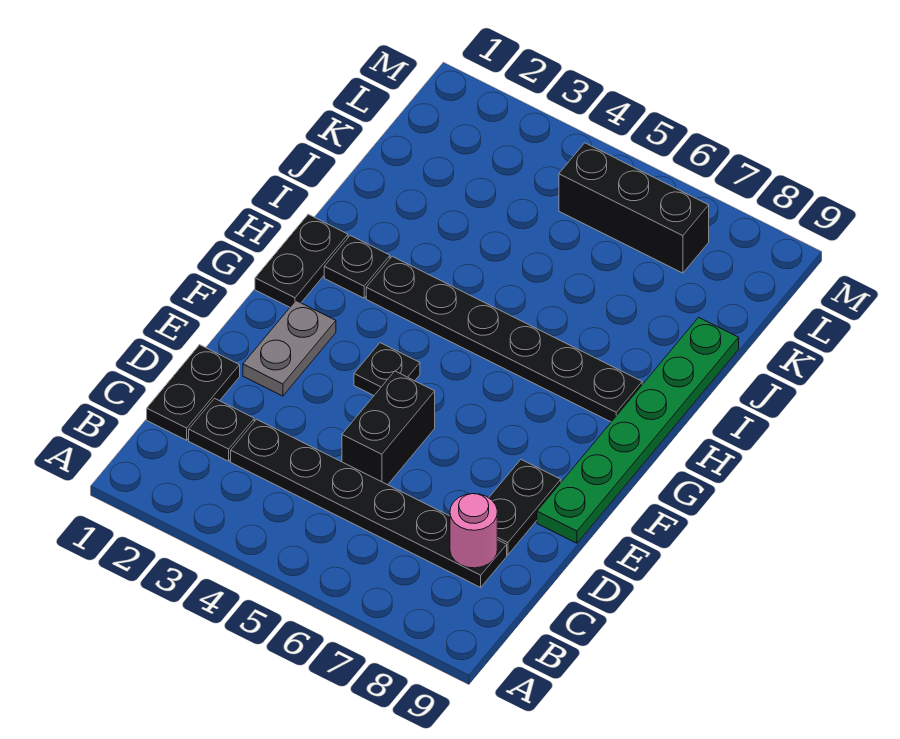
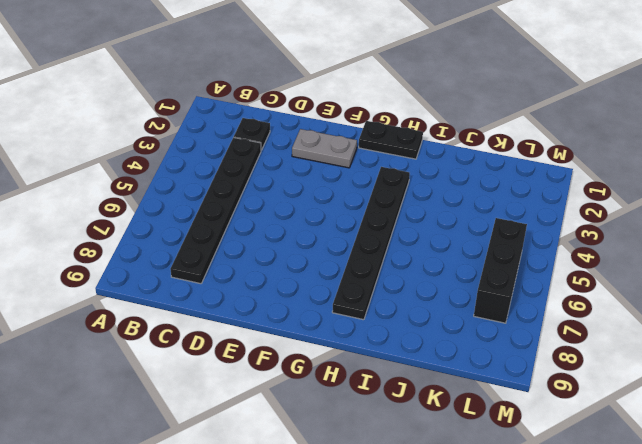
none -> black 1x2 plate [147,345,240,440]
none -> black 1x2 brick [342,371,435,485]
none -> black 1x2 plate [489,460,561,555]

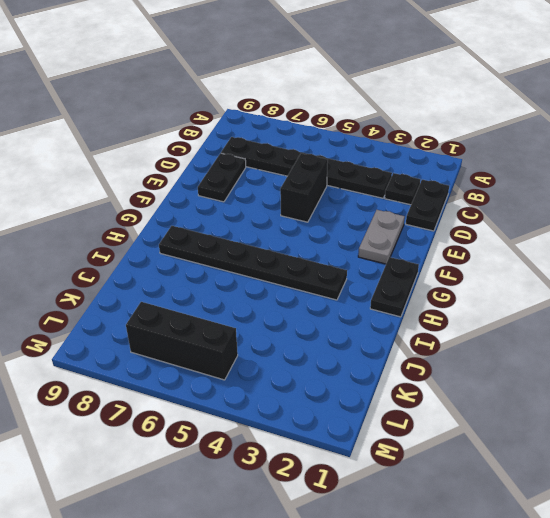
none -> green 1x6 plate [537,317,739,543]
none -> black 1x1 plate [354,343,420,395]
none -> black 1x1 plate [324,235,390,298]

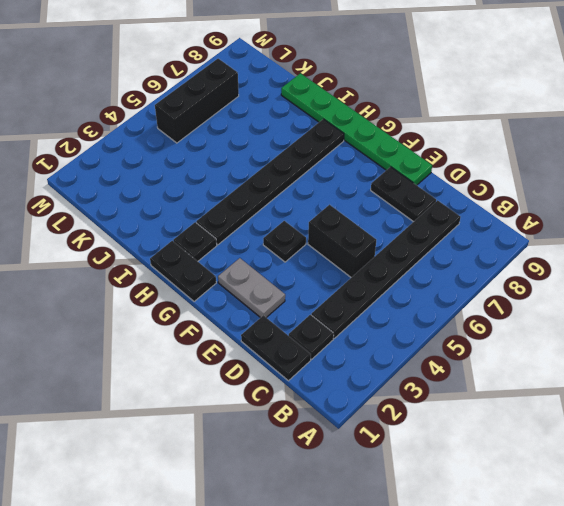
none -> pink 1x1 round brick [450,494,497,568]

